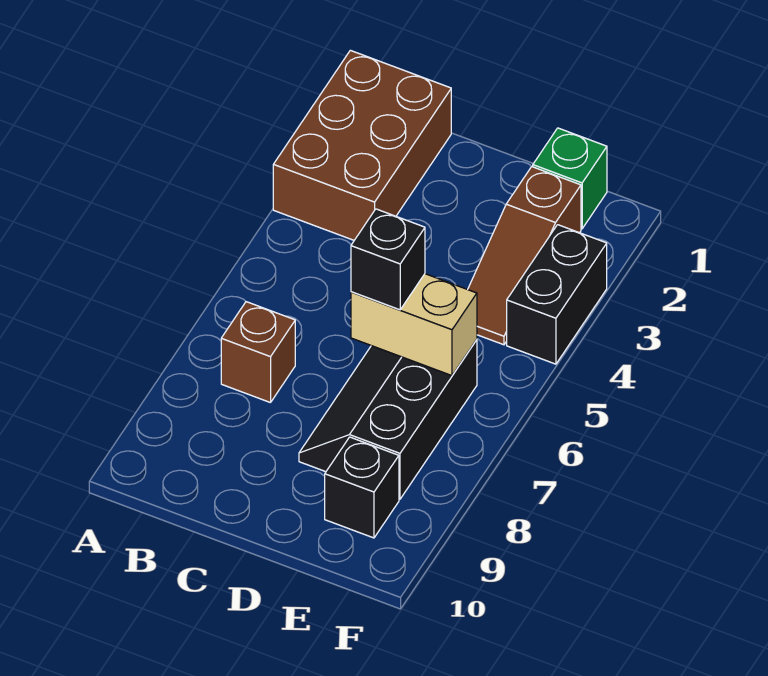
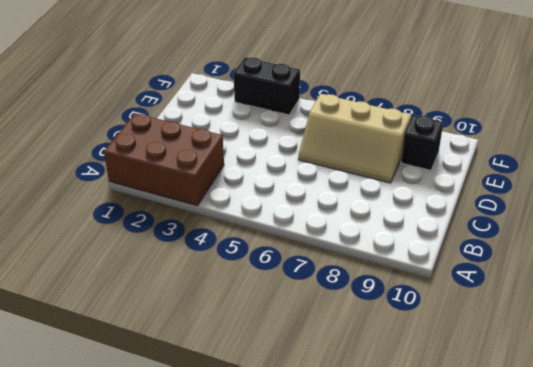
tan 2x3 slope [298,94,411,183] -> black 2x3 slope [299,340,477,499]
none -> brown 1x1 brick [221,302,295,403]
none -> green 1x1 brick [533,128,607,229]

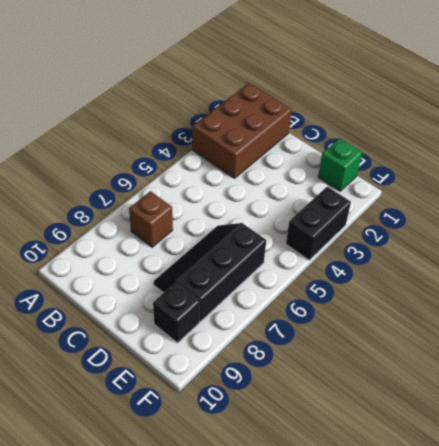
none -> brown 1x3 slope [468,167,581,345]
none -> tan 1x2 brick [351,274,477,376]

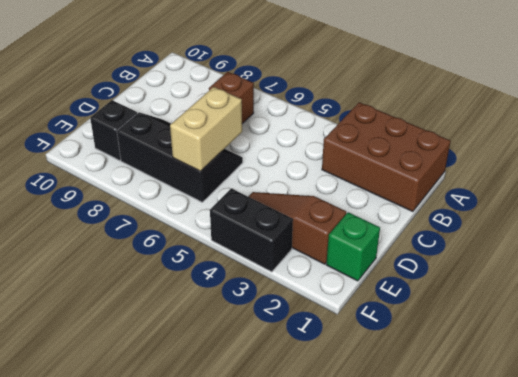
none -> black 1x1 brick [351,209,425,310]

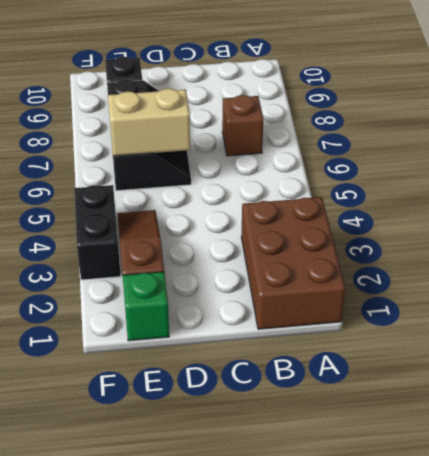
none -> black 1x1 brick [351,209,425,310]

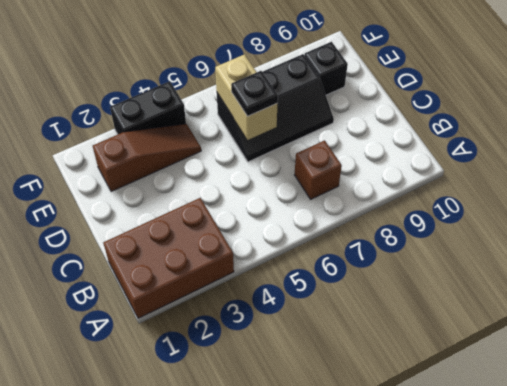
black 1x1 plate [231,71,278,116] -> black 1x1 brick [351,209,425,310]
none -> green 1x1 brick [533,128,607,229]

